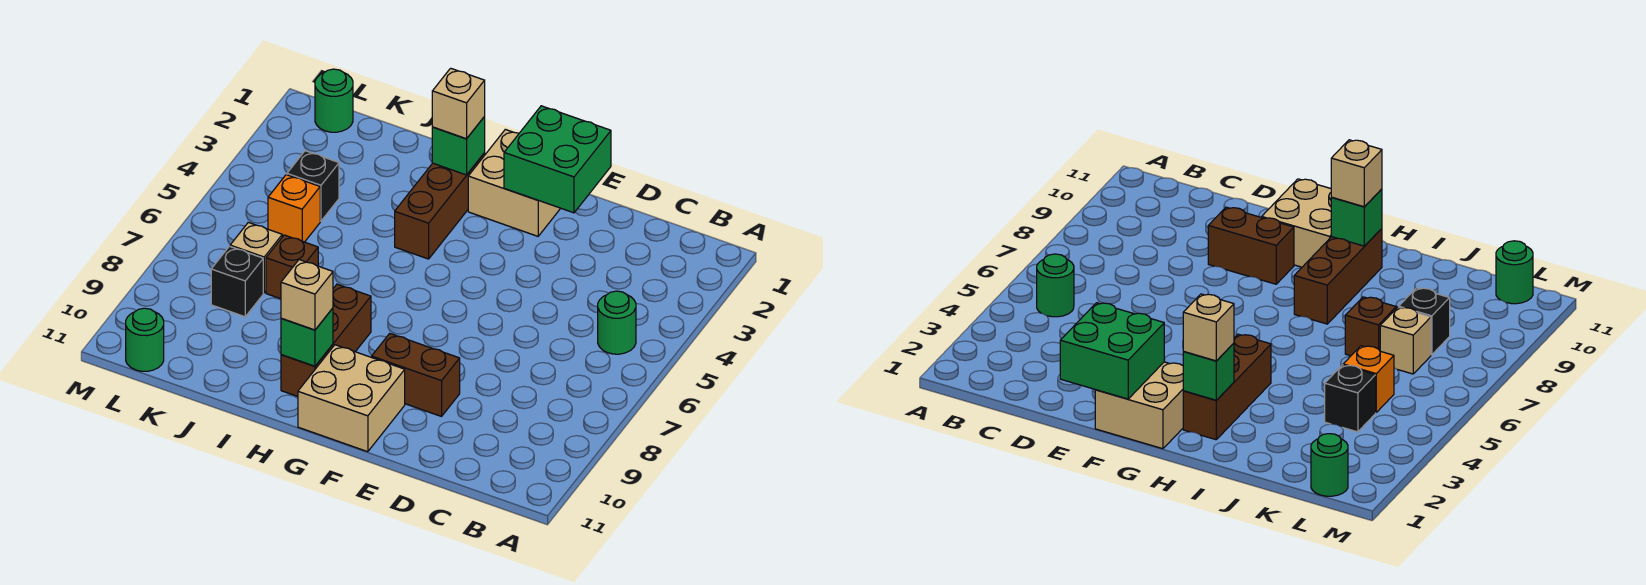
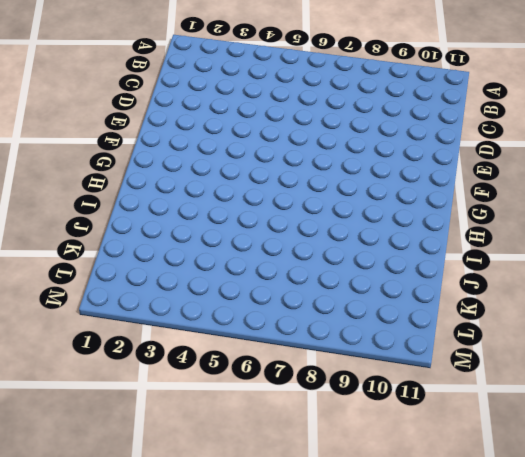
none -> green 1x1 round brick [598,291,636,354]
none -> brown 1x2 brick [372,334,460,416]
none -> tan 2x2 brick [468,129,561,236]

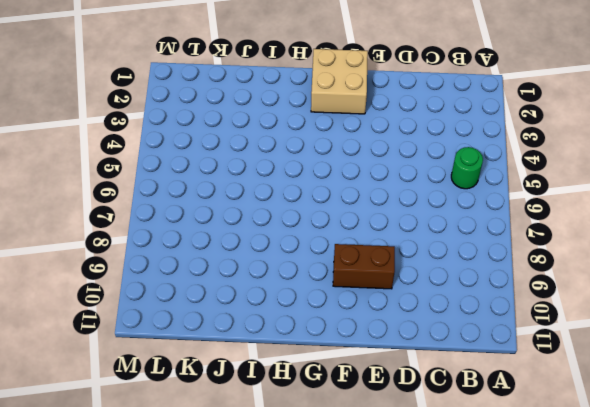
none -> tan 2x2 brick [298,345,405,452]
none -> brown 1x3 brick [395,153,485,259]
none -> brown 1x3 brick [281,284,371,396]

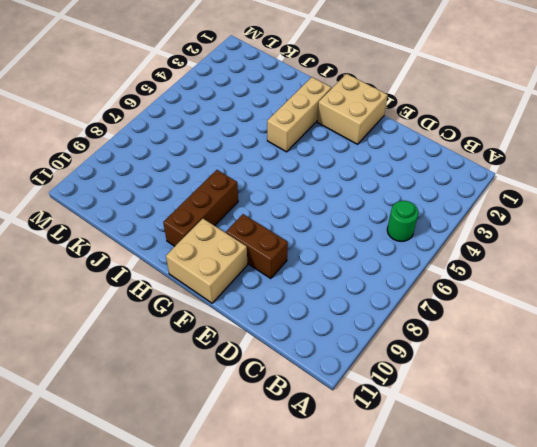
tan 1x3 brick [267,77,331,152] -> brown 1x3 brick [395,153,485,259]
none -> brown 1x1 brick [266,235,318,299]
none -> black 1x1 brick [287,151,339,221]
none -> orange 1x1 brick [268,175,320,242]

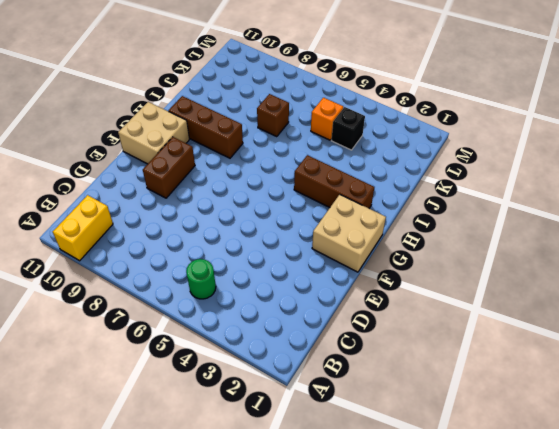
yellow 1x2 brick [53,195,113,261] -> none
none -> tan 1x1 brick [230,222,282,293]
none -> black 1x1 brick [211,246,263,317]
none -> green 1x1 round brick [315,69,353,132]

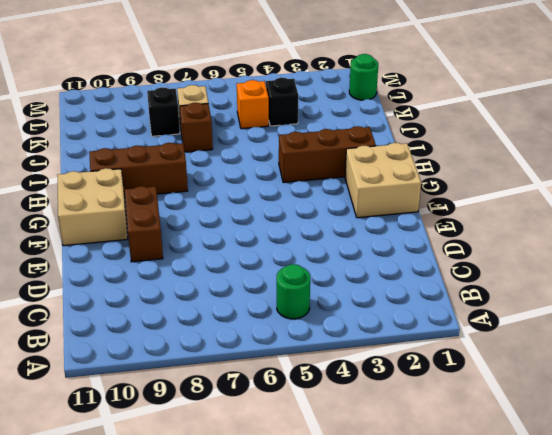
none -> green 1x1 round brick [126,308,164,371]
none -> green 2x2 brick [504,106,611,213]
none -> green 1x1 brick [432,117,485,175]

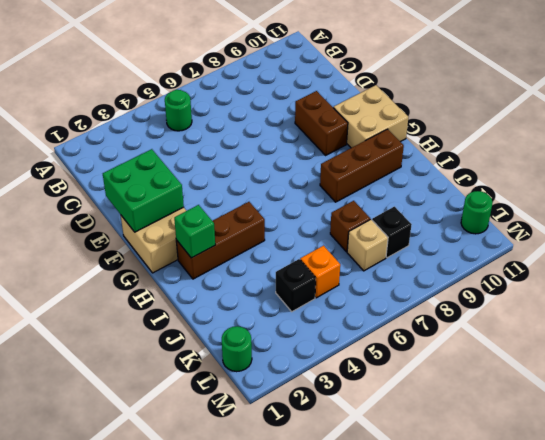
none -> green 1x1 brick [281,308,333,366]
none -> tan 1x1 brick [432,68,485,139]
none -> tan 1x1 brick [281,260,333,330]

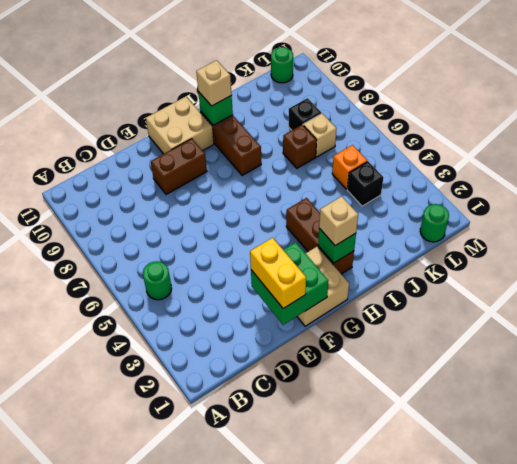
yellow 1x2 brick [250,238,306,309] -> none

